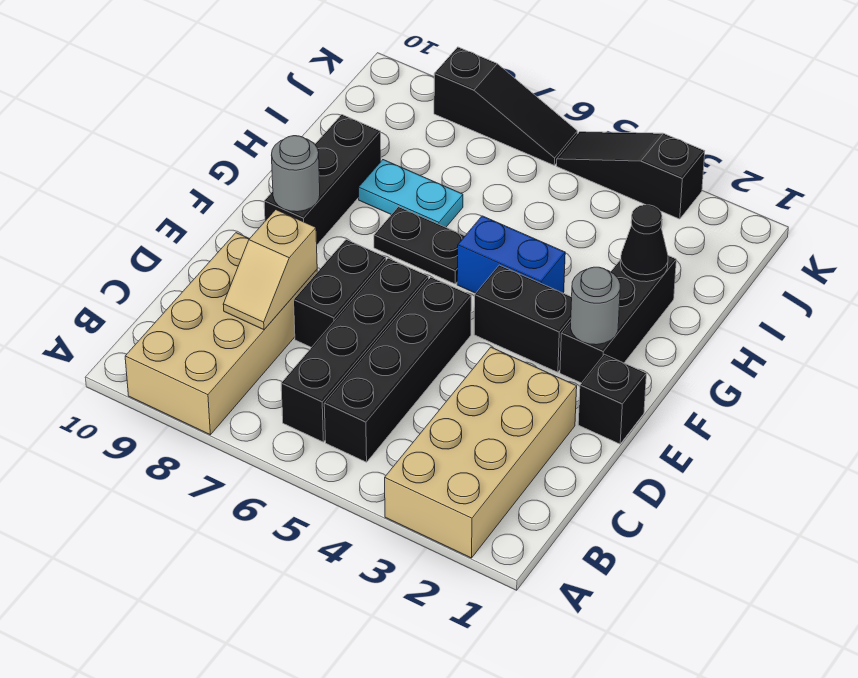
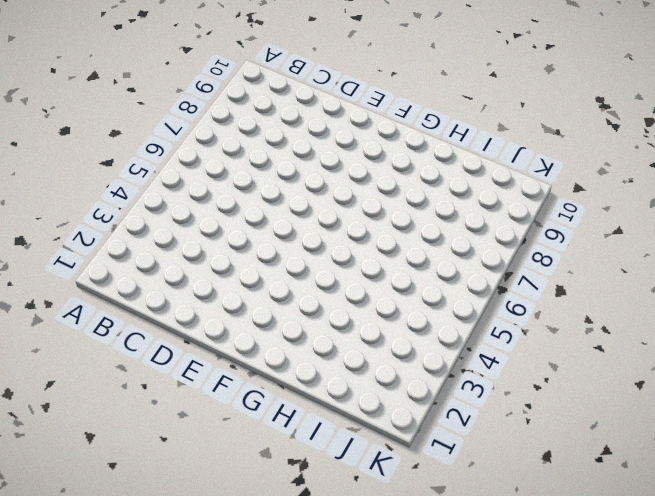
none -> tan 2x4 brick [385,347,577,558]
none -> tan 2x4 brick [125,233,317,435]
none -> black 1x4 brick [324,277,471,462]

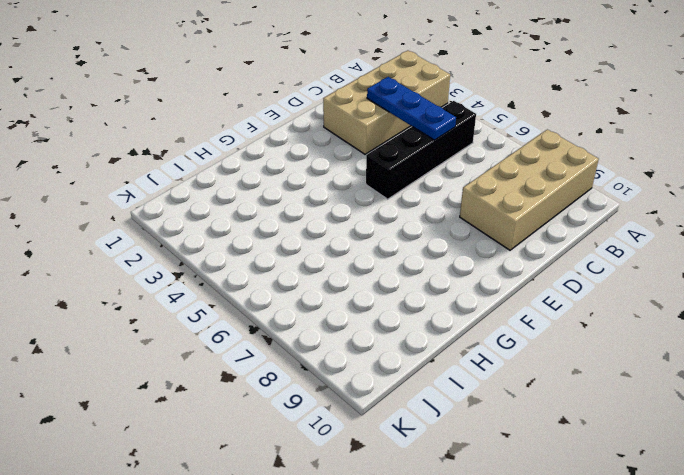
blue 1x3 plate [367,77,456,140] -> none
none -> black 1x4 brick [281,258,429,442]
none -> black 1x2 brick [294,240,386,348]
none -> black 1x1 brick [578,354,646,444]

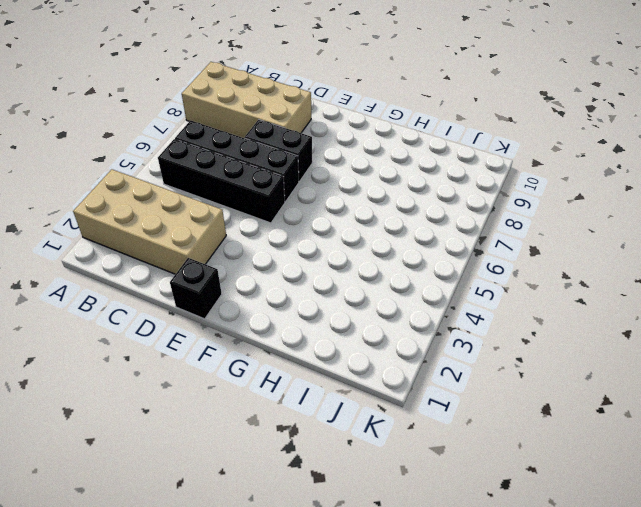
none -> black 1x3 brick [560,256,676,383]
none -> black 1x2 brick [474,265,572,372]
none -> black 1x3 brick [264,115,381,244]

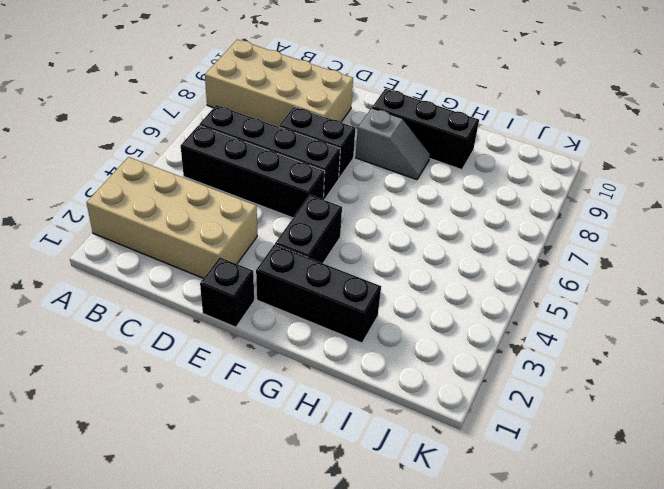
grey 1x2 slope [356,108,430,180] -> none
none -> blue 1x2 brick [457,216,565,293]
none -> black 1x2 plate [374,207,465,284]
none -> cyan 1x2 plate [359,160,463,227]

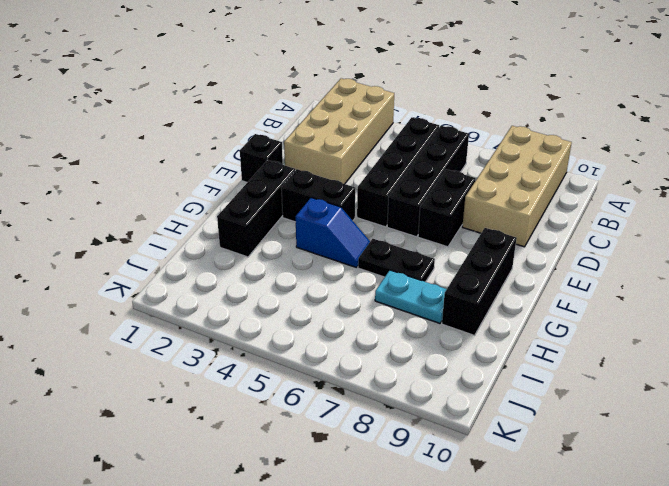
blue 1x2 slope [296,198,370,268] -> blue 1x2 brick [457,216,565,293]
none -> black 1x3 slope [556,132,705,219]
none -> black 1x3 slope [434,47,577,165]
none -> tan 1x2 slope [223,210,317,330]

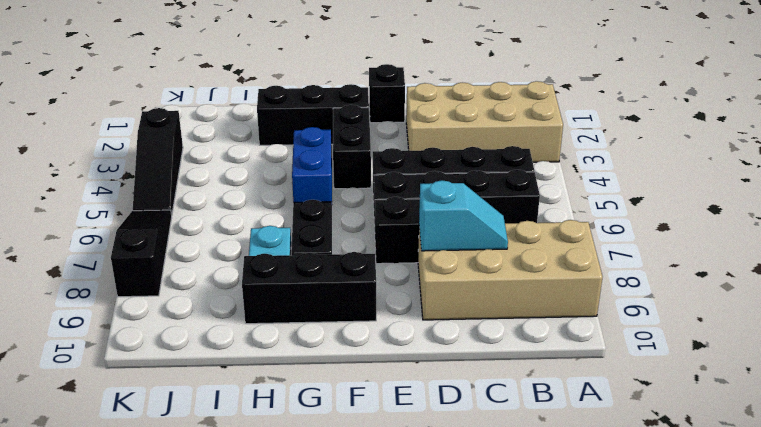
cyan 1x2 slope [419,180,508,251] -> tan 1x2 slope [223,210,317,330]
none -> grey 1x1 round brick [570,267,620,345]
none -> grey 1x1 round brick [272,136,320,212]
none -> black 1x1 cone [621,205,668,282]

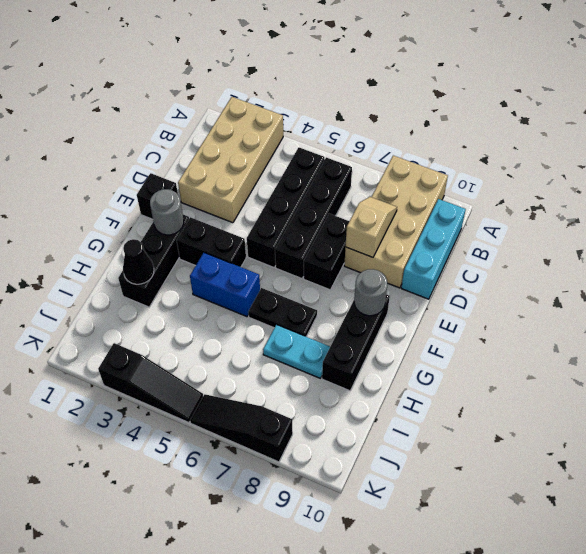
cyan 1x3 brick [401,199,466,299] -> none

